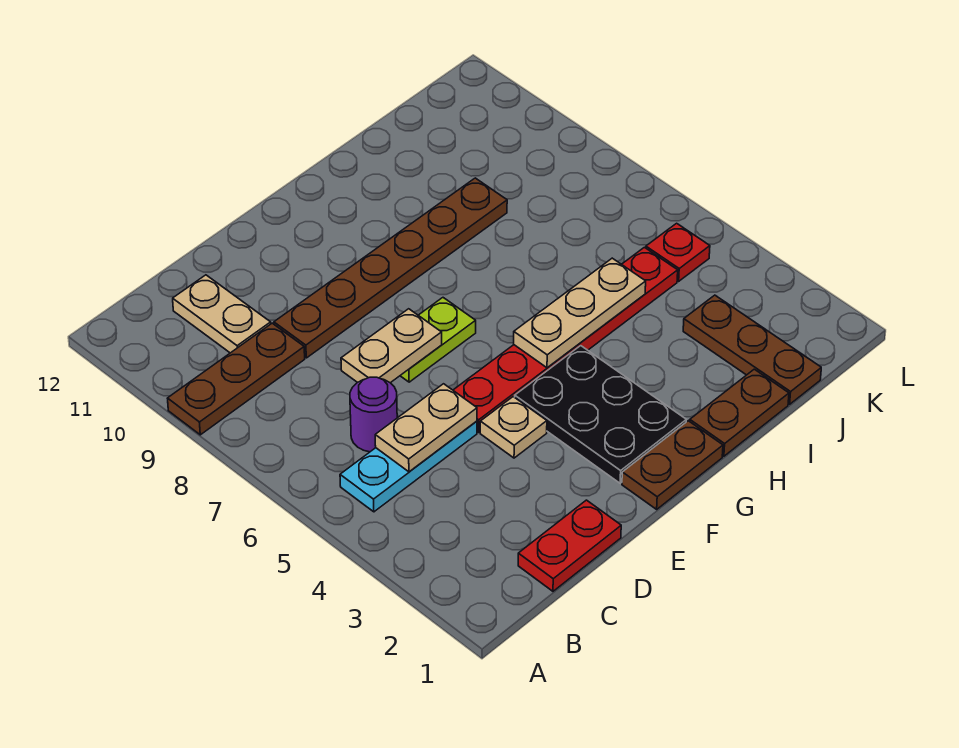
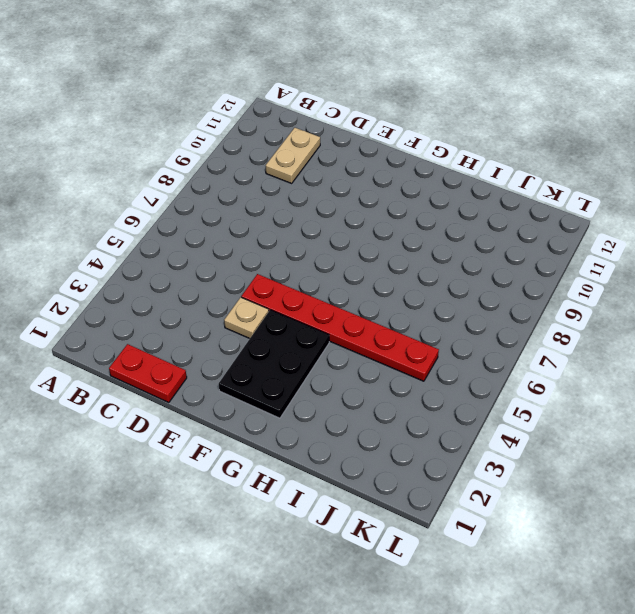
none -> brown 1x3 plate [167,323,305,435]
none -> cyan 1x3 plate [340,421,477,512]
none -> purple 1x1 round brick [350,377,397,452]

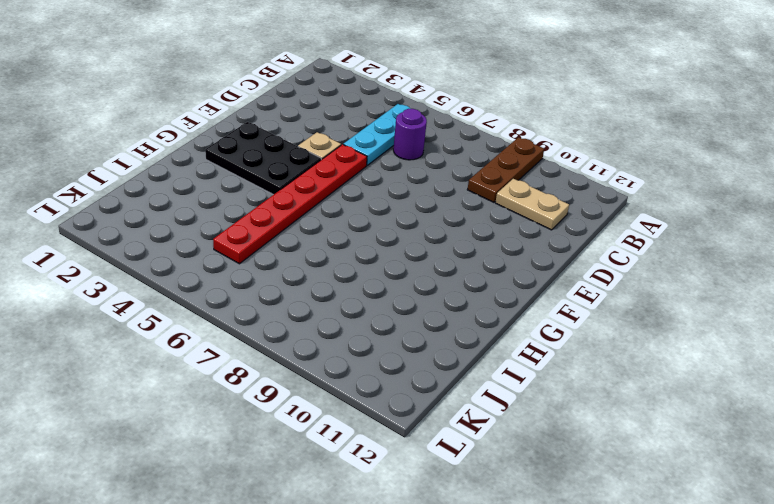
none -> red 1x2 plate [518,500,621,591]
none -> brown 1x6 plate [274,178,507,358]
none -> lime 1x2 plate [400,298,476,382]

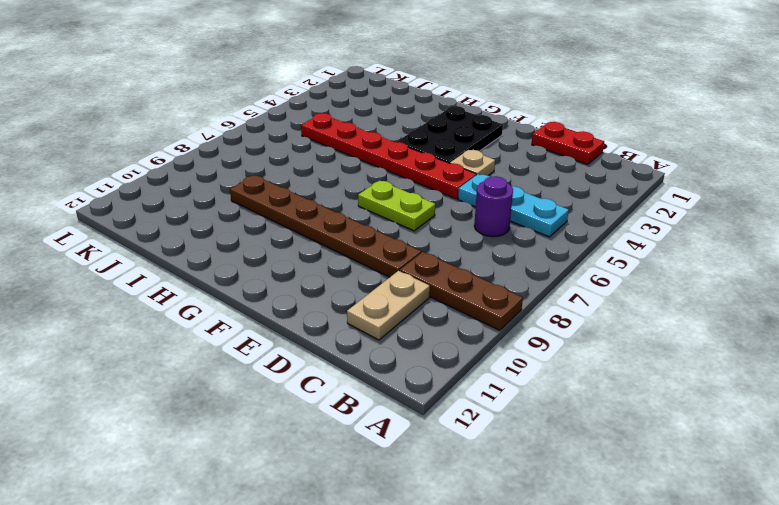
none -> brown 1x2 plate [622,421,723,509]
none -> brown 1x2 plate [690,369,789,456]
none -> brown 1x3 plate [683,295,821,404]

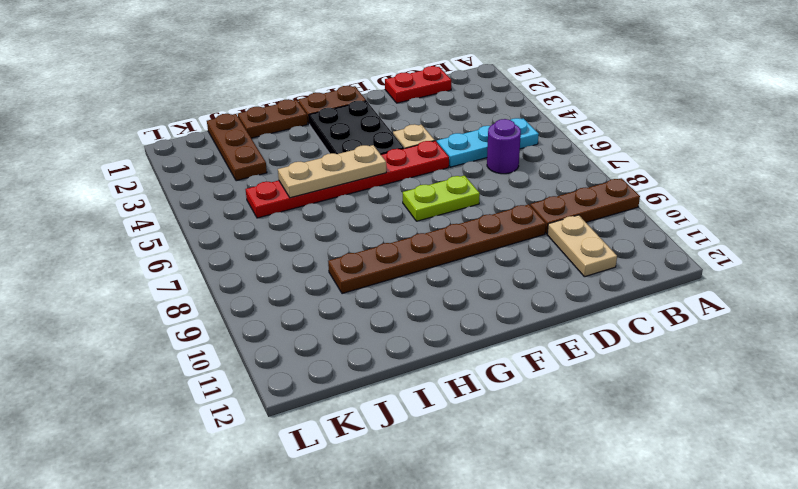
none -> red 1x1 plate [646,223,710,281]
none -> tan 1x2 plate [375,384,477,472]
none -> tan 1x2 plate [341,309,442,383]

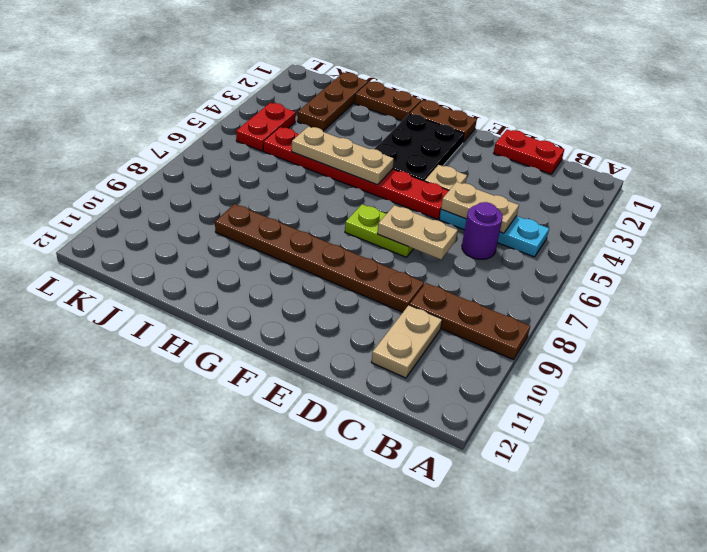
red 1x2 plate [236,103,296,151] -> red 1x1 plate [646,223,710,281]

